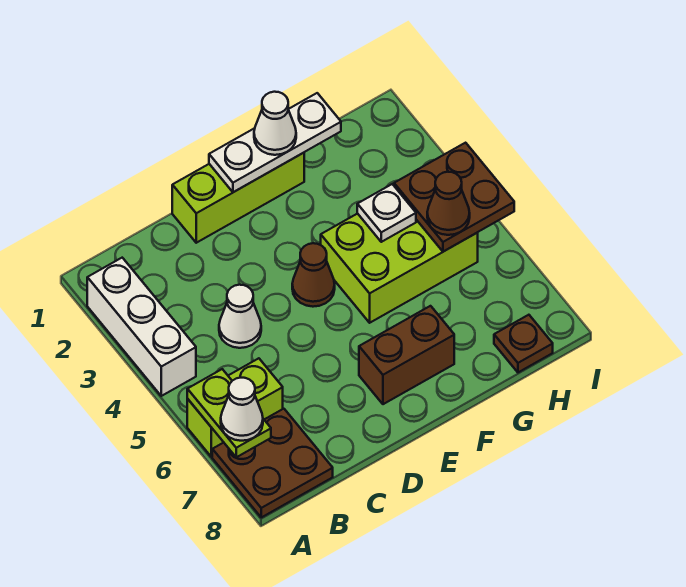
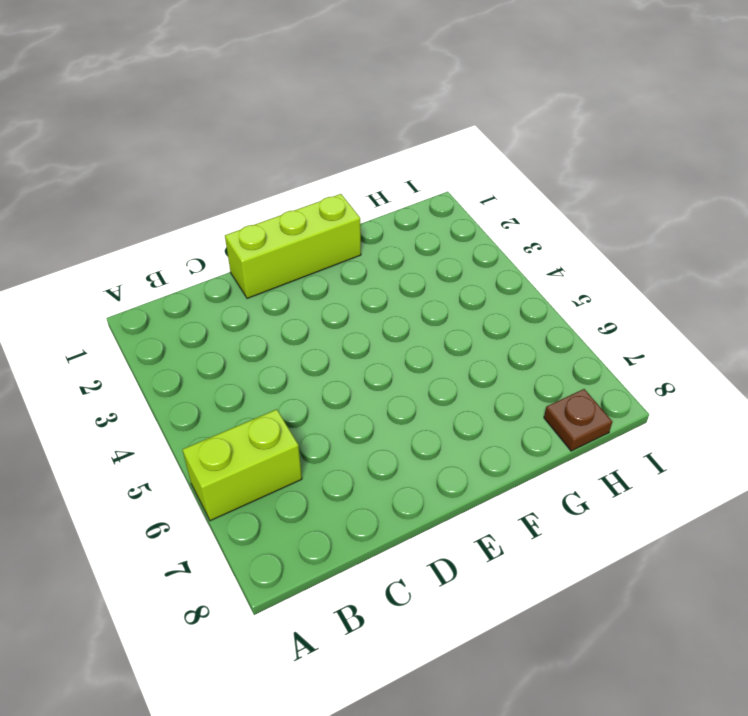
none -> white 1x3 brick [87,258,196,396]
none -> brown 2x2 plate [212,409,333,517]
none -> white 1x1 cone [219,285,261,348]

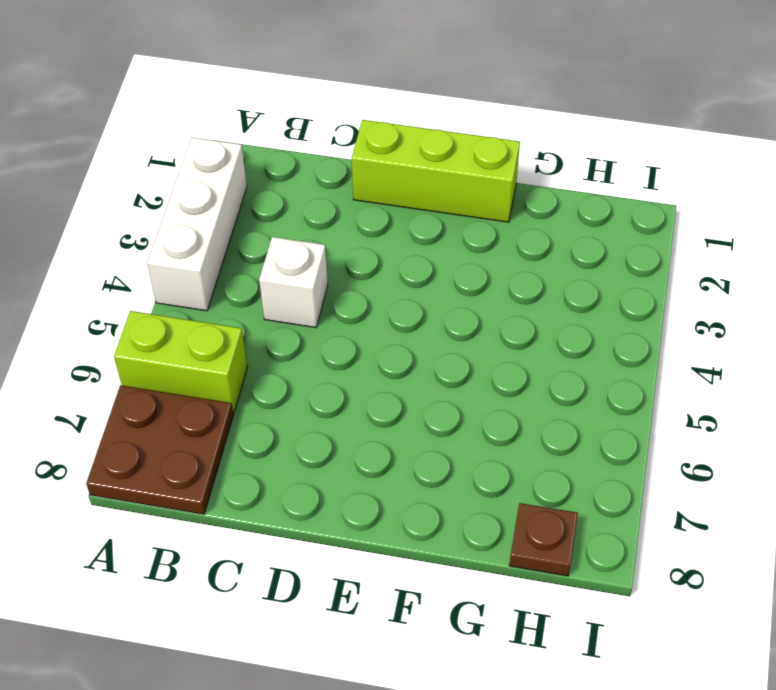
white 1x1 brick [259,237,328,328] -> white 1x1 cone [219,285,261,348]
none -> brown 1x1 cone [292,243,335,307]
none -> brown 1x2 brick [359,306,454,404]
none -> lime 2x3 brick [321,214,478,323]

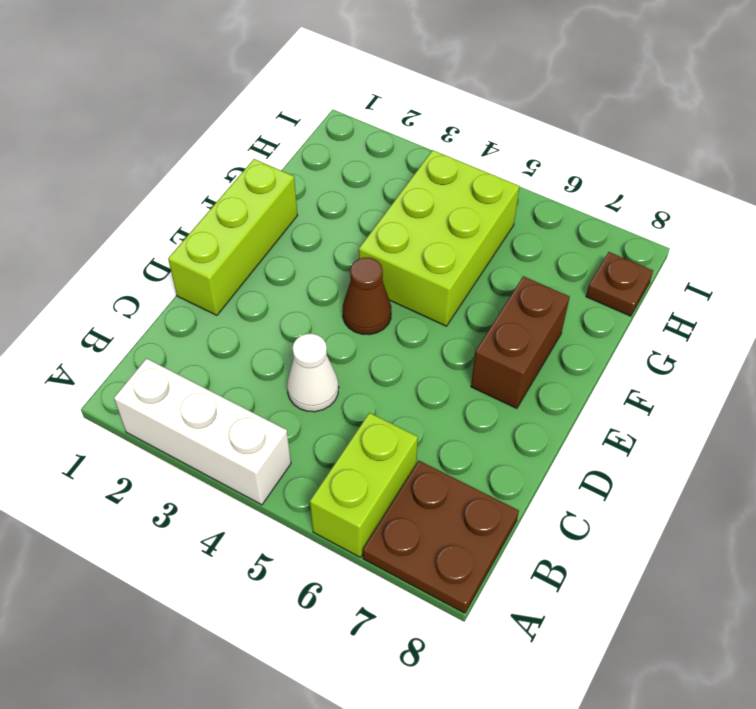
none -> lime 1x2 plate [187,369,271,457]
none -> white 1x3 plate [209,93,341,192]
none -> white 1x1 plate [357,184,416,242]

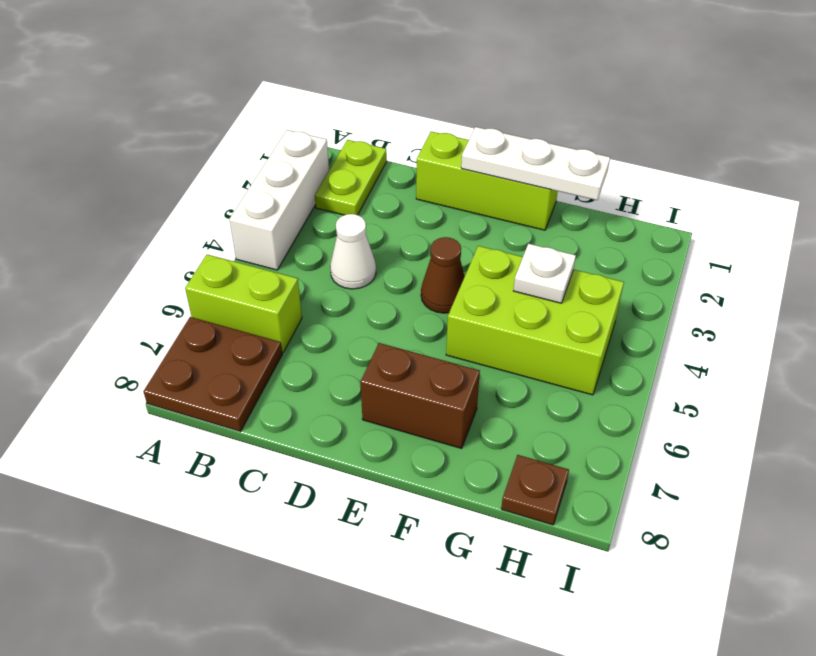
lime 1x2 plate [315,140,387,215] -> lime 1x2 plate moved to [187,369,271,457]
none -> brown 2x2 plate [394,143,514,252]
none -> white 1x1 cone [221,378,263,441]
none -> white 1x1 cone [254,92,296,155]

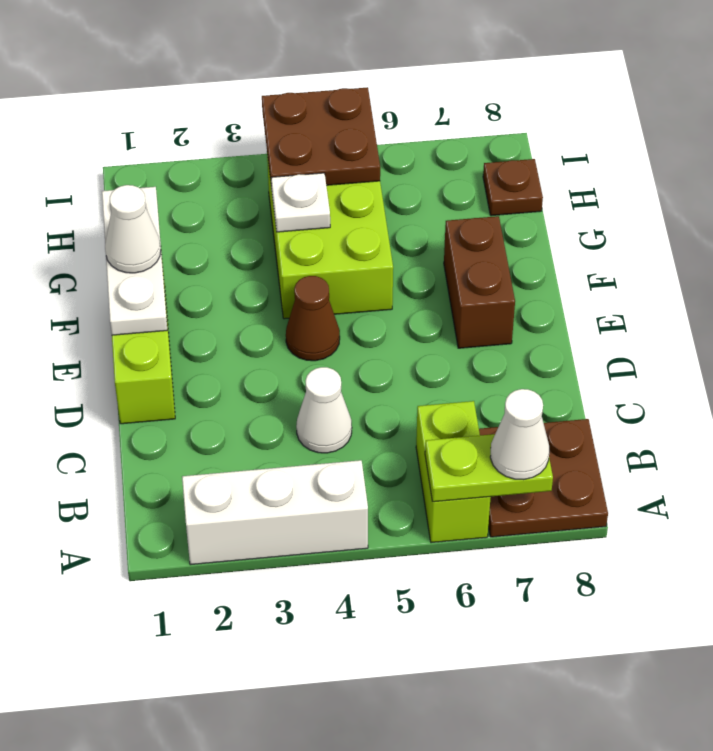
none -> brown 1x1 cone [427,172,470,235]

